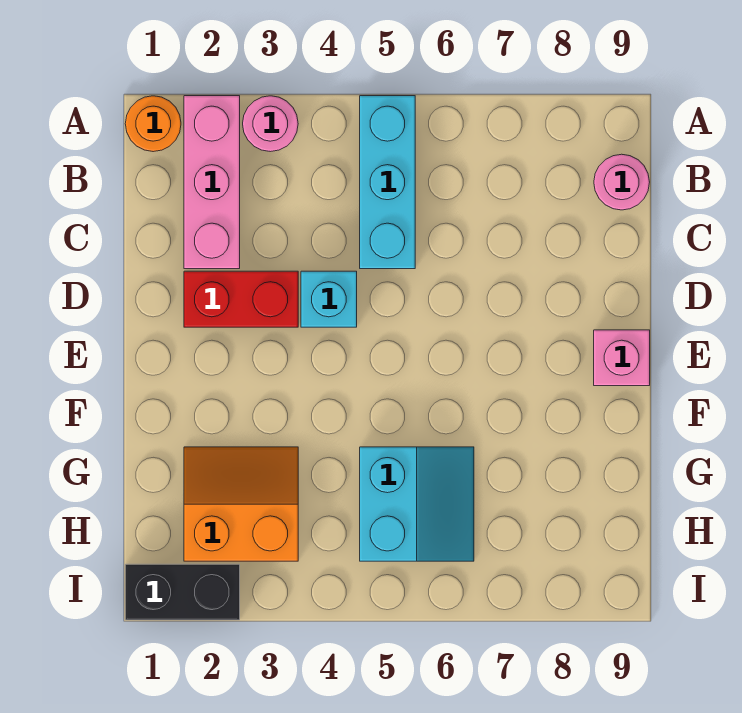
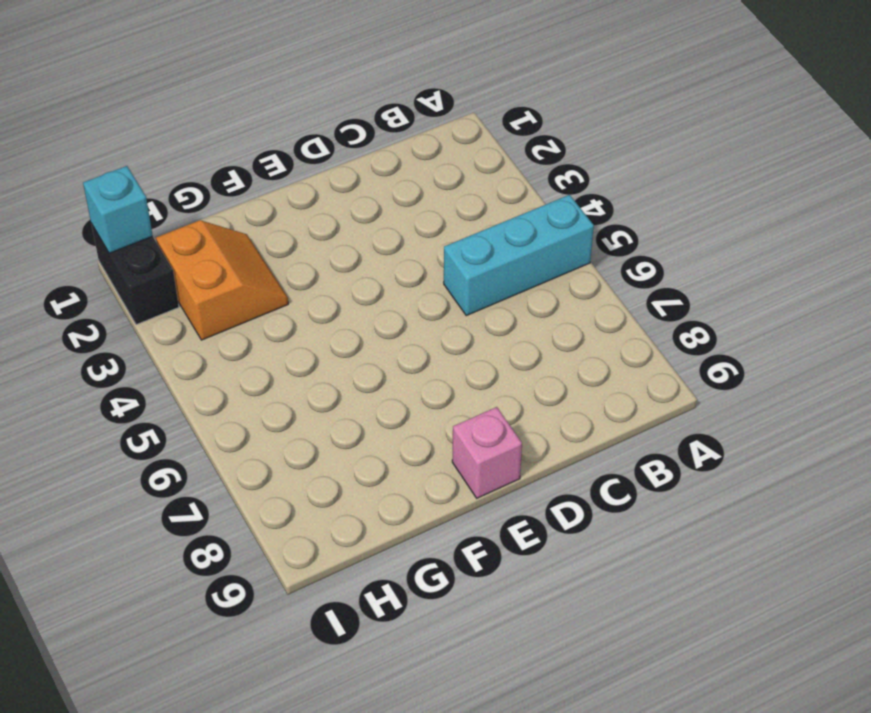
cyan 1x1 brick [83,166,153,253] -> cyan 1x1 brick moved to [301,271,357,327]
none -> orange 1x1 round brick [125,96,181,152]
none -> pink 1x3 brick [184,96,240,269]

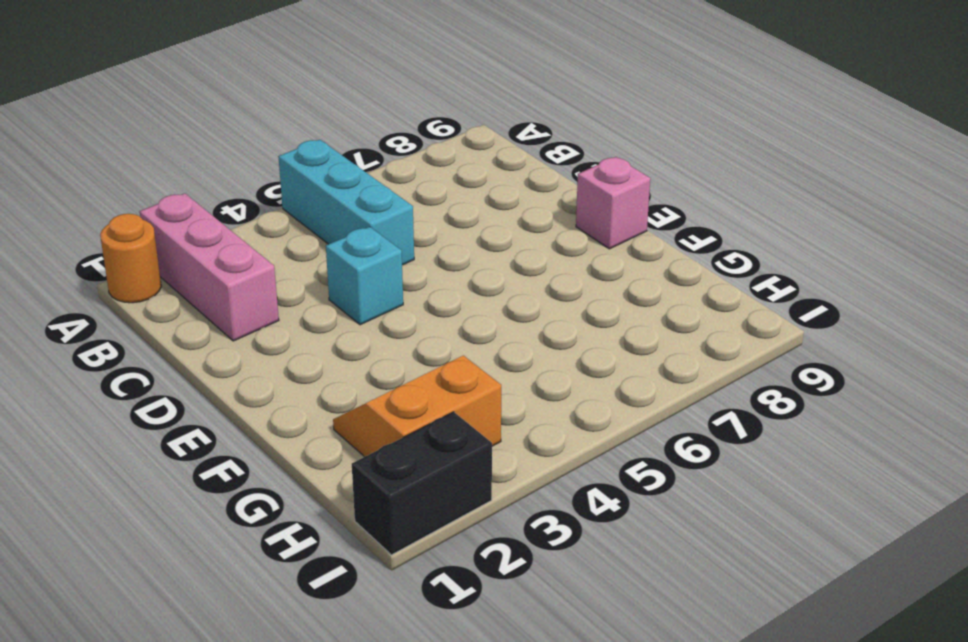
none -> pink 1x1 round brick [243,96,298,152]
none -> pink 1x1 round brick [594,154,650,210]

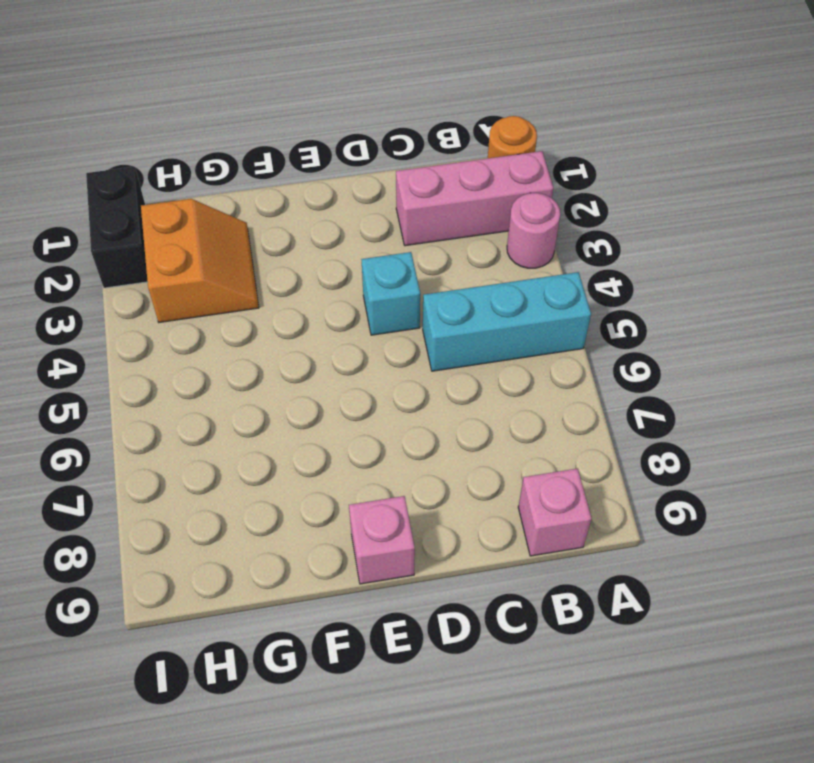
pink 1x1 brick [518,468,592,556] -> pink 1x1 round brick [594,154,650,210]
none -> red 1x2 brick [184,271,298,327]
none -> cyan 2x2 slope [360,447,474,561]

